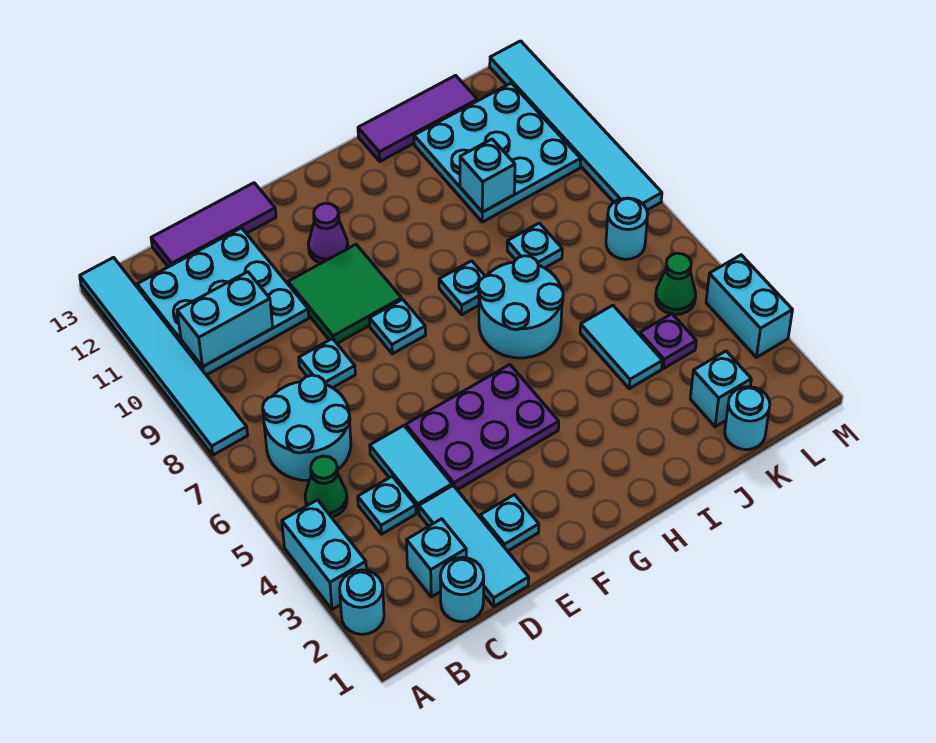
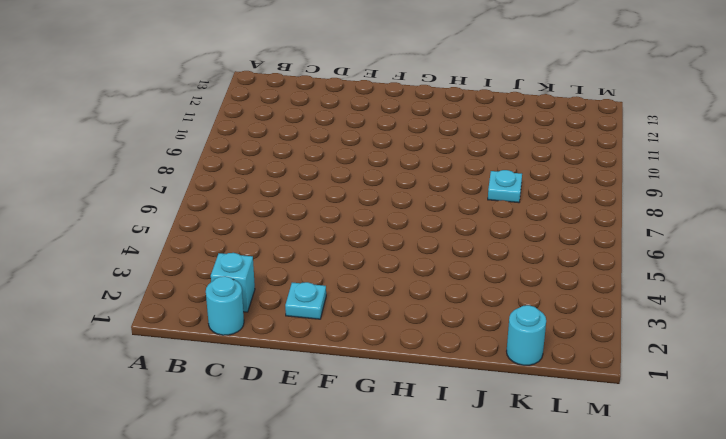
none -> cyan 1x1 round brick [340,570,384,634]
none -> cyan 1x2 brick [282,500,366,609]
none -> cyan 1x6 tile [80,257,248,455]
none -> green 1x1 cone [305,456,347,517]

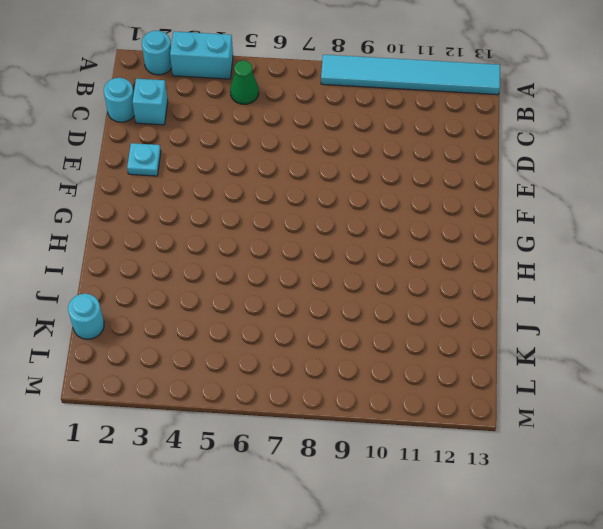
none -> cyan 2x2 round brick [263,375,351,481]
none -> cyan 3x3 plate [137,228,309,375]
none -> cyan 1x1 plate [358,476,416,534]
none -> purple 1x3 tile [151,183,276,267]

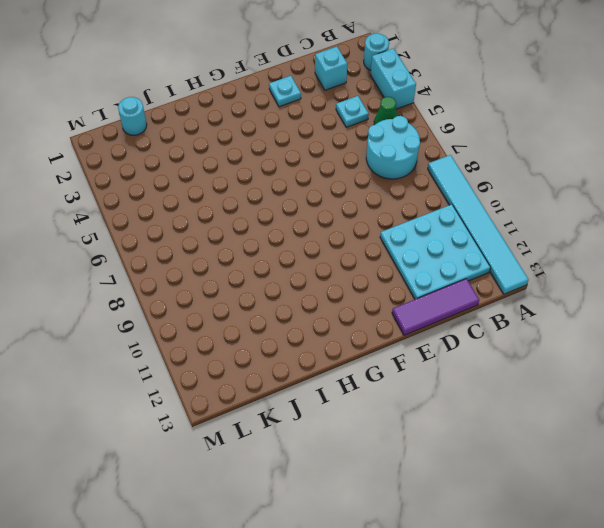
none -> cyan 1x1 round brick [440,557,484,622]
none -> cyan 1x3 tile [419,486,529,606]
none -> cyan 1x2 tile [370,426,452,513]
none -> cyan 1x1 plate [299,339,355,388]

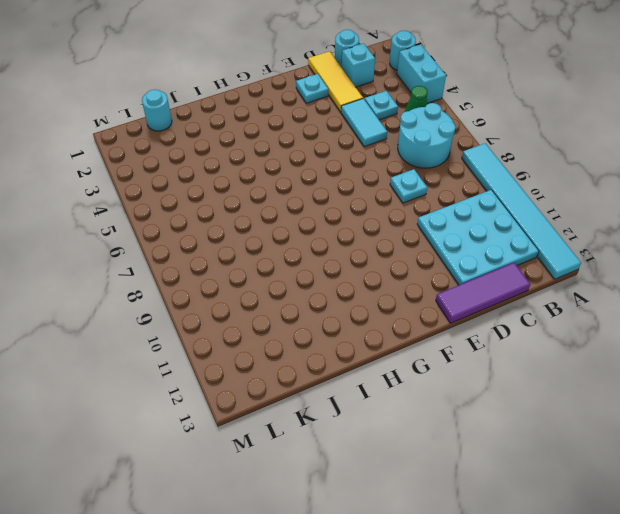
yellow 1x3 tile [308,51,363,112] -> cyan 1x3 tile [419,486,529,606]
none -> purple 2x3 plate [406,365,559,490]
none -> green 2x2 tile [288,245,402,343]
none -> cyan 1x1 plate [370,299,426,354]
none -> purple 1x1 cone [308,203,348,263]

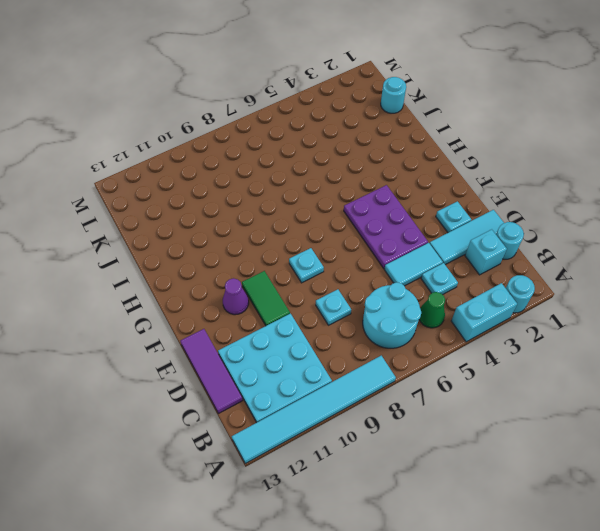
green 1x2 tile [242,271,290,326] -> green 2x2 tile [288,245,402,343]
none -> cyan 2x2 round brick [478,256,563,358]
none -> cyan 1x1 plate [439,261,485,315]
none -> purple 1x3 tile [358,75,477,161]
none -> cyan 1x2 tile [580,305,662,389]

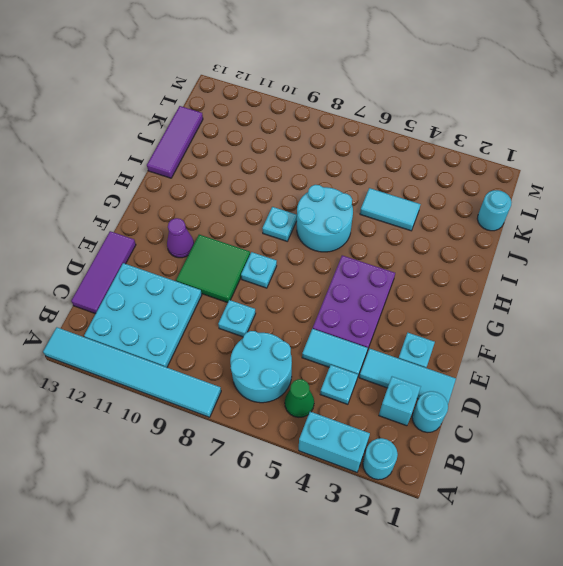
none -> cyan 1x1 plate [507,223,562,268]
none -> cyan 3x3 plate [414,83,581,222]
none -> cyan 1x1 brick [690,351,751,427]
none -> purple 1x1 plate [640,314,696,369]

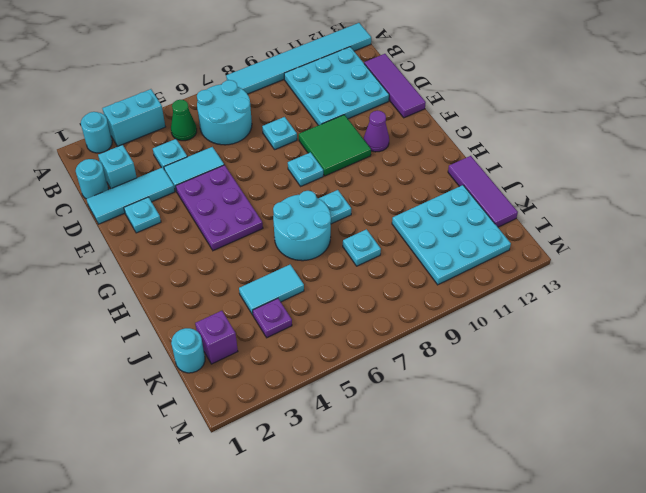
purple 1x1 brick [195,311,238,364] -> cyan 1x1 brick [690,351,751,427]
none -> green 1x1 cone [656,253,696,314]
none -> cyan 1x1 round brick [606,198,648,259]
none -> cyan 1x2 brick [706,255,792,357]
none -> cyan 1x6 tile [490,41,662,210]

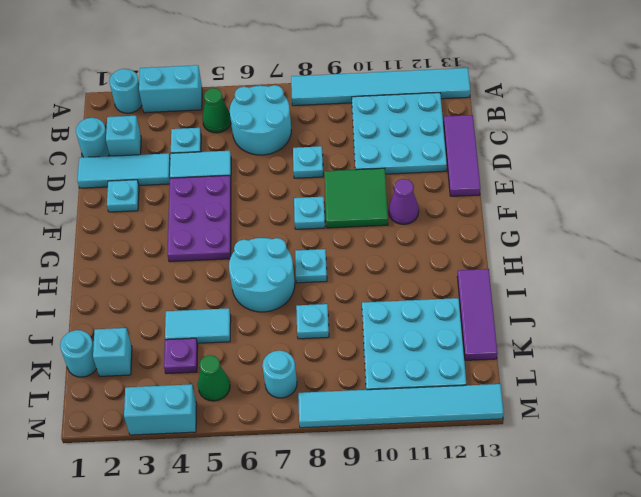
none -> cyan 1x2 brick [177,272,273,367]
none -> cyan 1x1 brick [460,139,515,212]

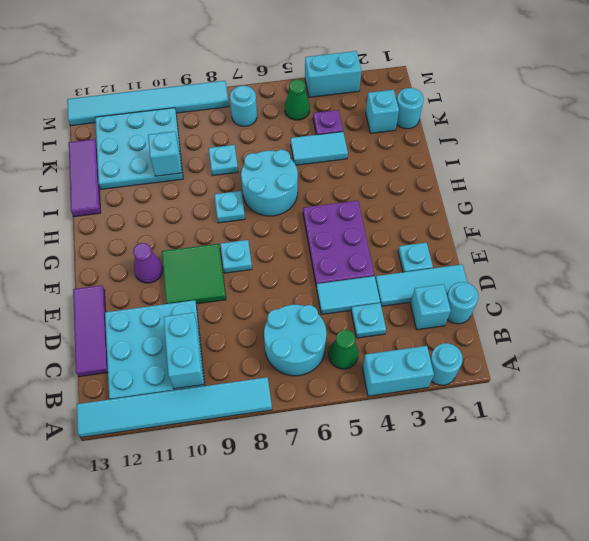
none -> cyan 1x1 plate [299,339,355,388]

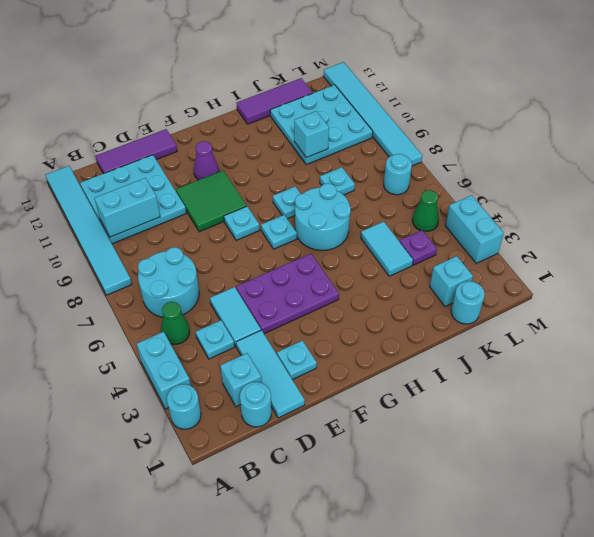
cyan 1x1 plate [261,215,297,249] -> cyan 1x1 plate moved to [299,339,355,388]

